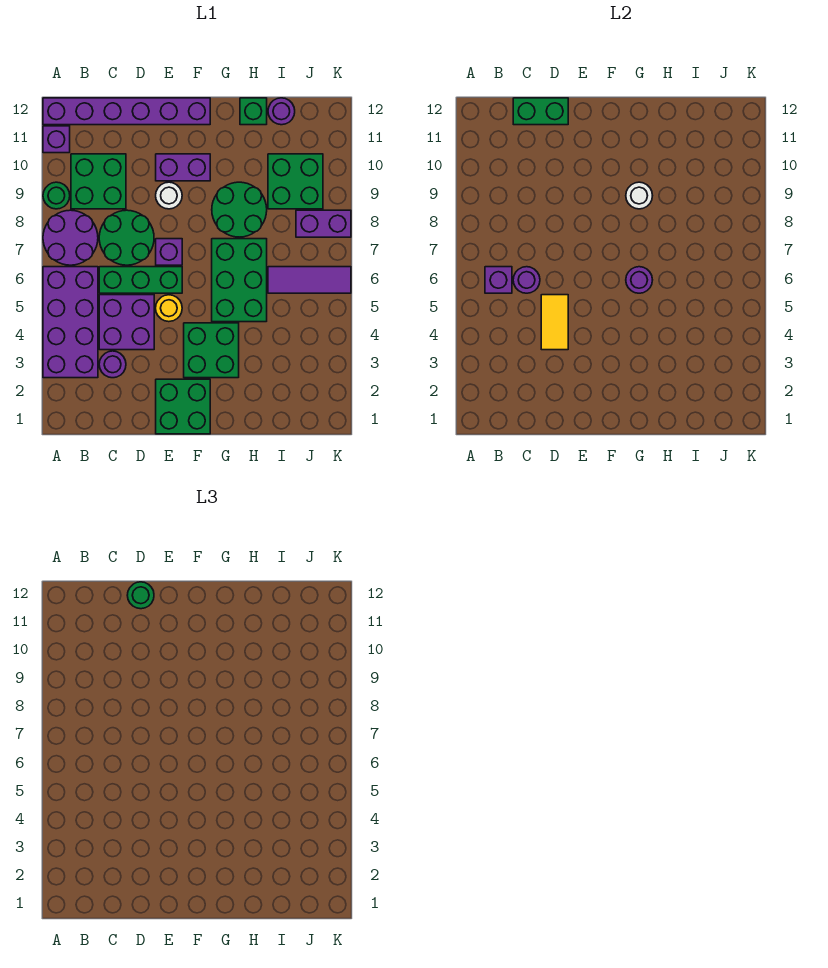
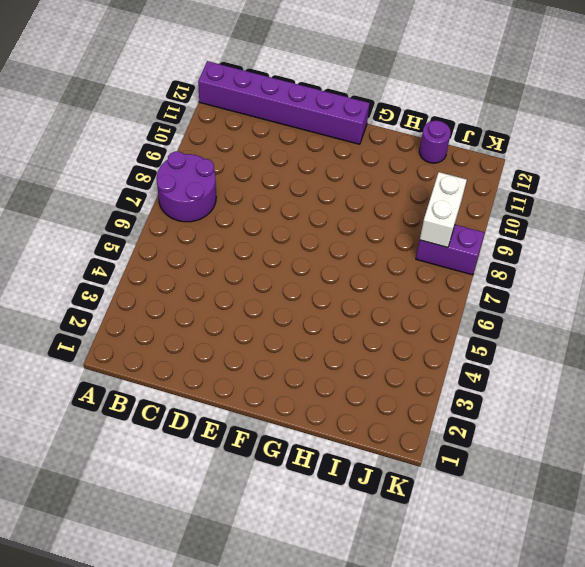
white 1x2 brick [420,172,467,247] -> none
none -> purple 2x4 brick [43,267,98,378]
none -> green 1x1 round brick [43,182,70,209]
none -> purple 1x1 brick [43,126,70,153]
none -> green 2x2 brick [71,154,126,209]

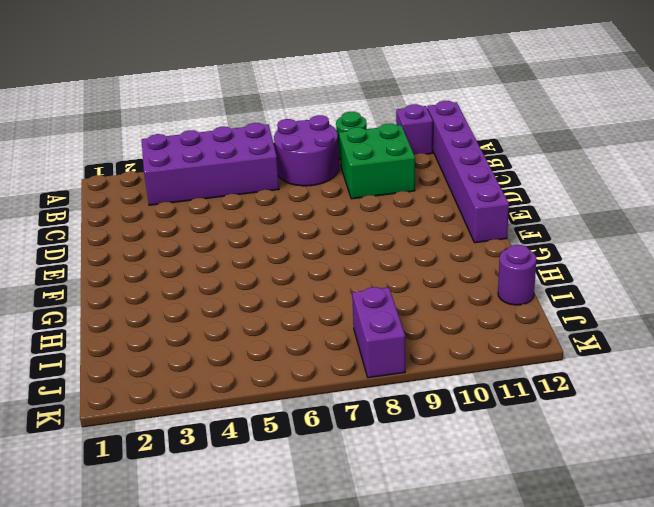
none -> purple 1x1 round brick [99,351,126,378]
none -> purple 2x2 brick [99,295,154,350]
none -> green 1x3 brick [99,267,182,293]
none -> green 2x2 round brick [99,210,154,265]

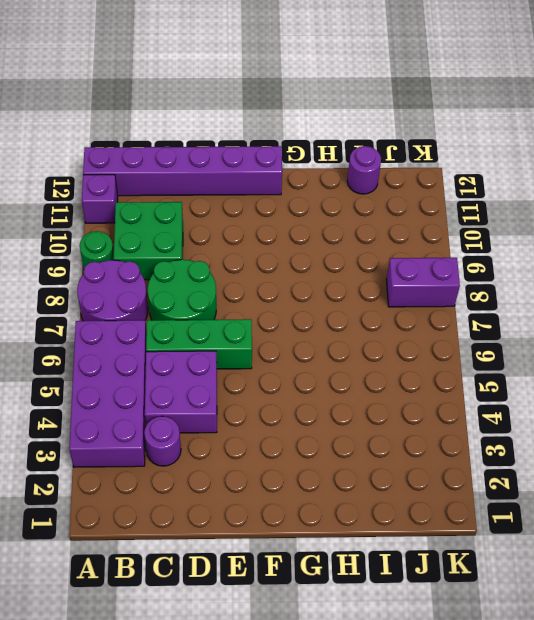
none -> green 2x2 brick [156,379,210,434]
none -> yellow 1x1 round brick [156,295,182,322]
none -> purple 1x1 brick [156,239,182,265]
none -> white 1x1 round brick [156,182,182,209]

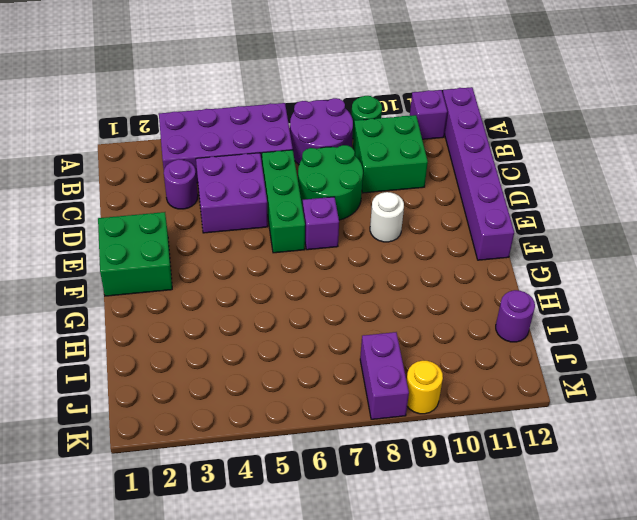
yellow 1x1 round brick [406,361,443,414] -> yellow 1x1 round brick moved to [156,295,182,322]
none -> purple 1x2 brick [156,154,210,181]
none -> green 2x2 brick [184,323,239,378]
none -> green 2x3 brick [212,239,267,322]
none -> green 2x2 round brick [212,182,267,237]

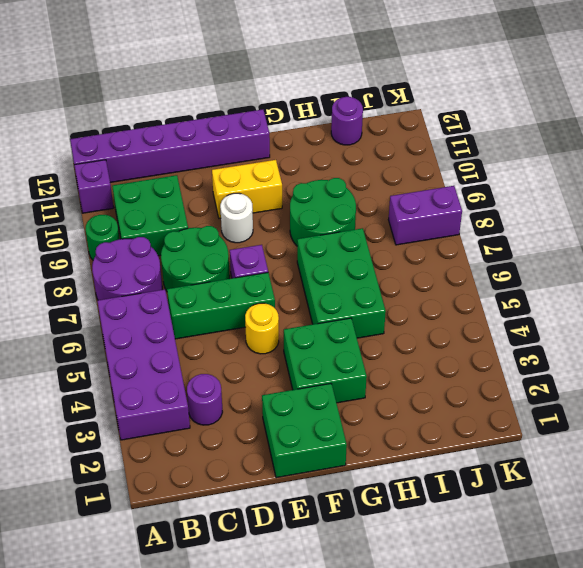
yellow 1x2 brick [212,160,282,218] -> purple 1x2 brick [156,154,210,181]
none -> purple 2x2 brick [99,295,154,350]
none -> green 1x1 brick [240,98,267,125]
none -> purple 1x3 tile [268,267,351,293]
none -> green 2x2 brick [268,154,323,209]

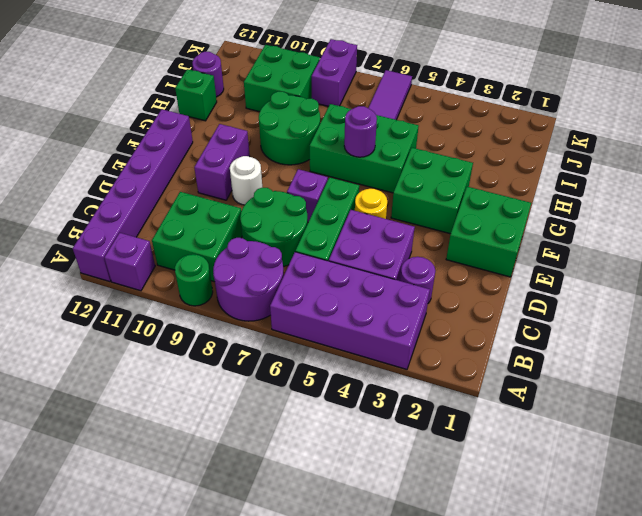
none -> purple 1x1 brick [485,267,512,293]
none -> purple 1x1 round brick [513,267,540,293]
none -> green 1x2 brick [513,98,568,125]
none -> yellow 1x2 tile [541,295,568,350]

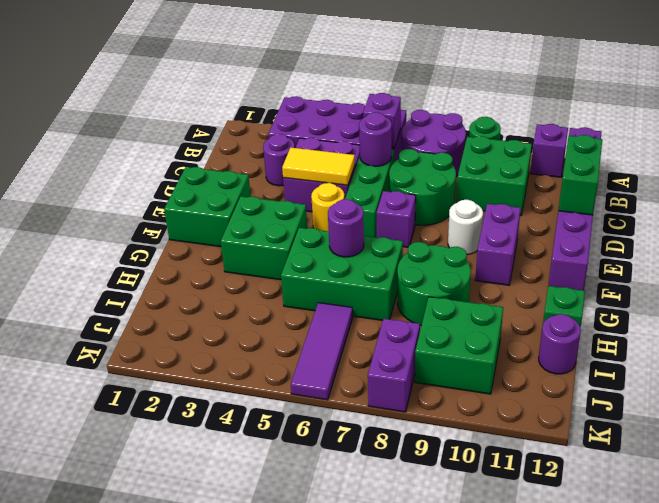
none -> white 1x1 round brick [626,182,653,209]
none -> green 1x1 round brick [127,582,154,609]

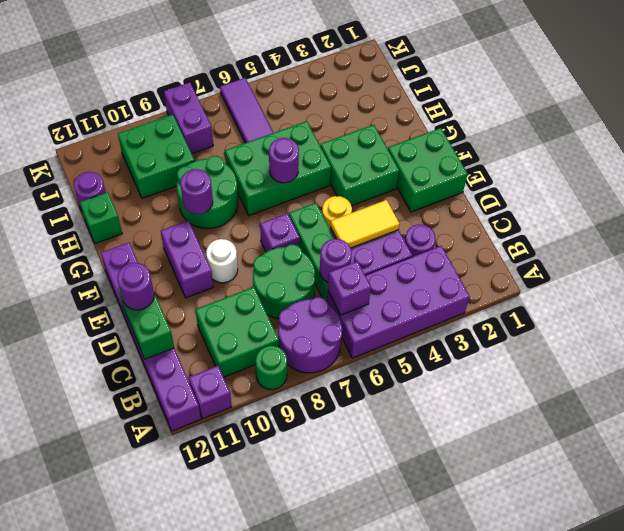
purple 1x1 round brick [117,263,154,310] -> green 1x1 round brick [127,582,154,609]
purple 1x1 round brick [180,169,213,214] -> white 1x1 round brick [626,182,653,209]

